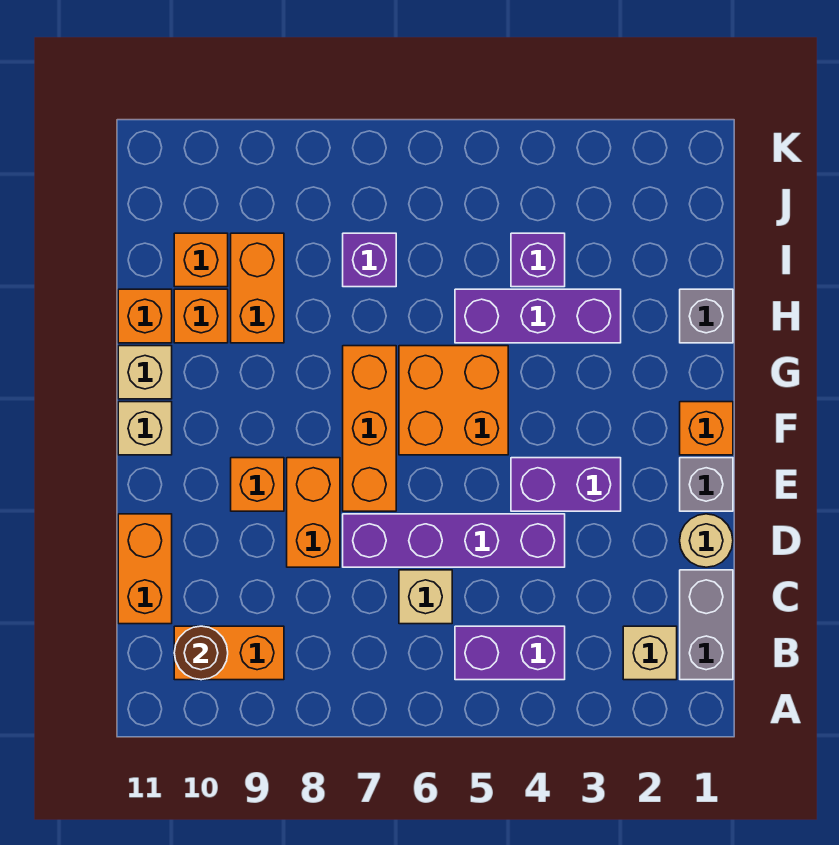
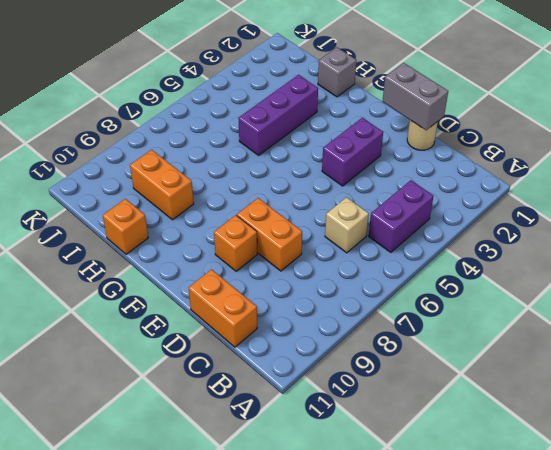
grey 1x2 brick [382,63,448,130] -> grey 1x2 brick moved to [680,570,733,680]
none -> tan 1x1 brick [623,626,677,680]
none -> orange 1x2 brick [174,626,284,680]
none -> purple 1x4 brick [343,514,565,567]

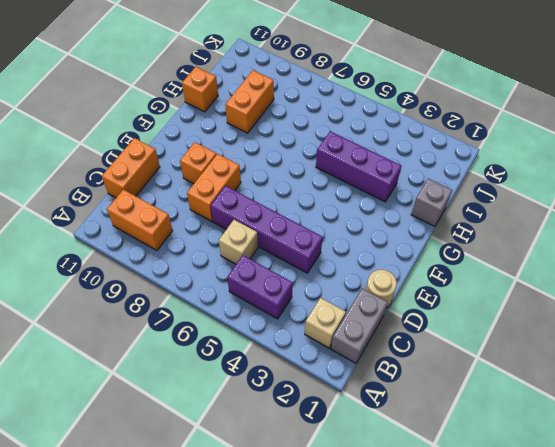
none -> grey 1x1 brick [680,458,733,511]
none -> purple 1x2 brick [511,458,621,511]
none -> orange 1x3 brick [343,346,396,511]

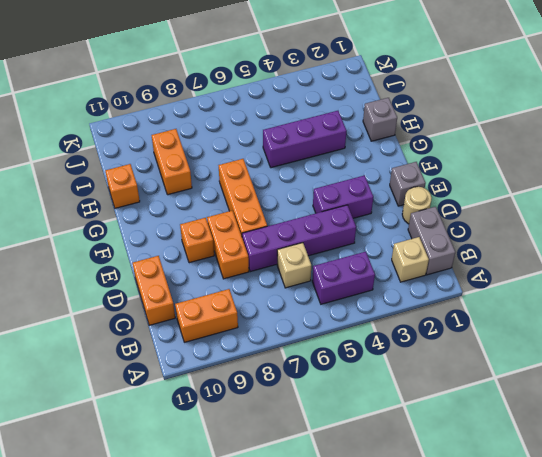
none -> orange 1x1 brick [680,402,733,455]
none -> orange 2x2 brick [399,346,508,455]
none -> tan 1x1 brick [118,402,172,455]

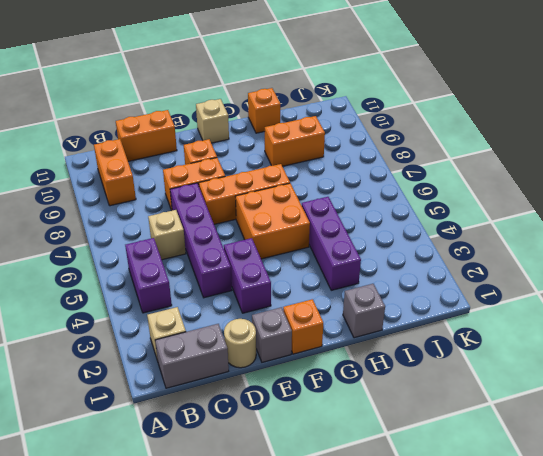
none -> tan 1x1 brick [118,346,172,399]
none -> orange 1x1 brick [174,289,228,343]
none -> purple 1x1 brick [511,233,565,287]

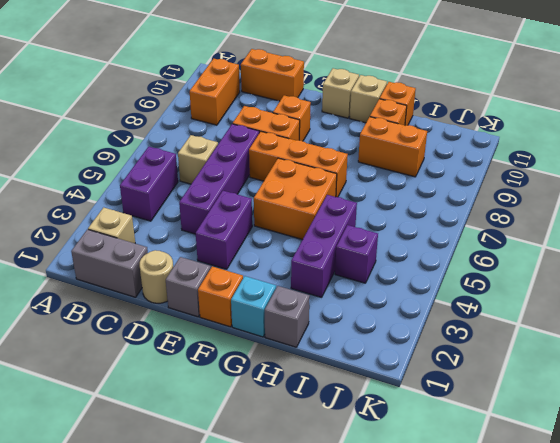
cyan 1x1 brick [231,276,276,337] -> none
none -> purple 1x1 brick [343,233,396,287]
none -> orange 1x1 brick [174,233,228,287]
none -> brown 1x1 round brick [174,626,228,680]

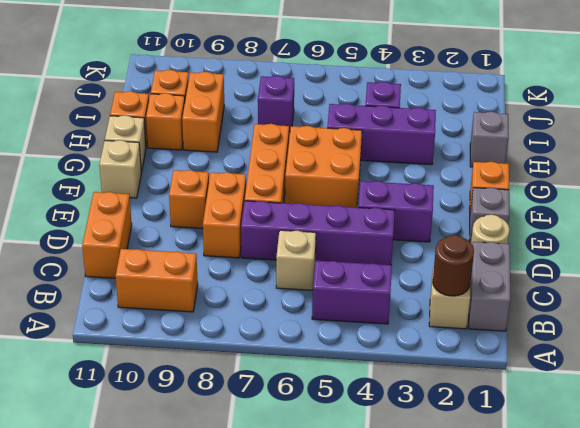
brown 1x1 round brick [433,235,474,296] -> brown 1x1 round brick moved to [174,626,228,680]

